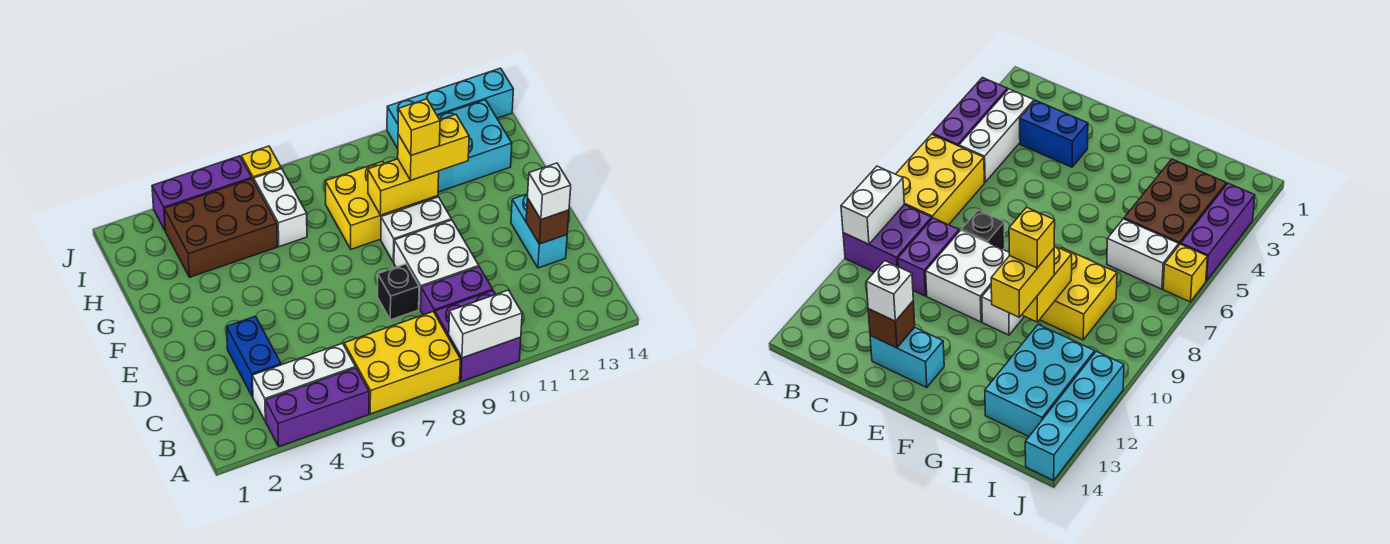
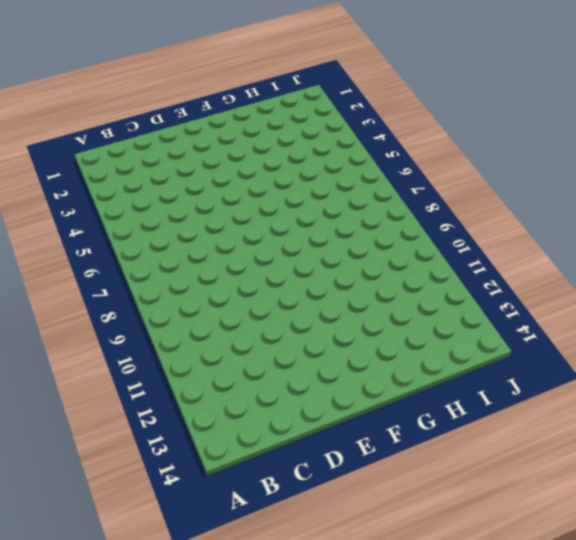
none -> purple 1x3 brick [265,368,369,447]
none -> yellow 2x3 brick [344,312,460,414]
none -> purple 2x2 brick [435,291,521,382]

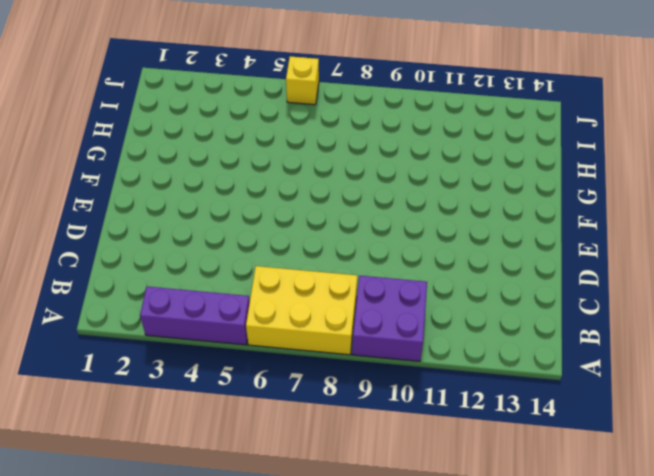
none -> white 1x3 brick [252,343,356,422]
none -> blue 1x2 brick [227,316,281,397]
none -> purple 1x2 brick [421,267,493,315]

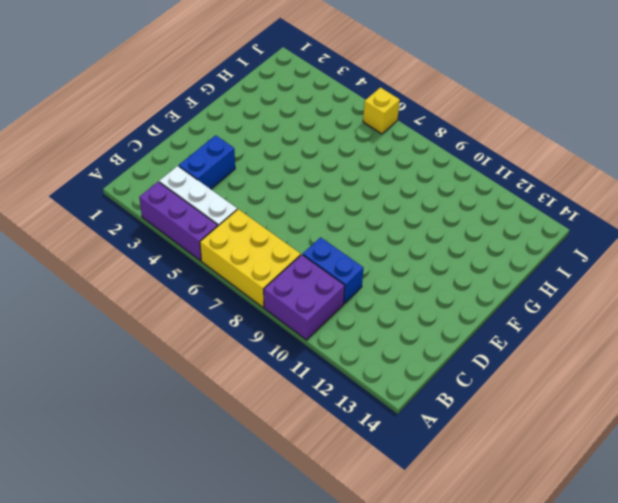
blue 1x2 brick [303,237,364,303] -> purple 1x2 brick [421,267,493,315]
none -> black 1x1 brick [378,264,419,320]
none -> white 2x2 brick [394,220,479,309]
none -> cyan 1x2 brick [511,194,567,268]

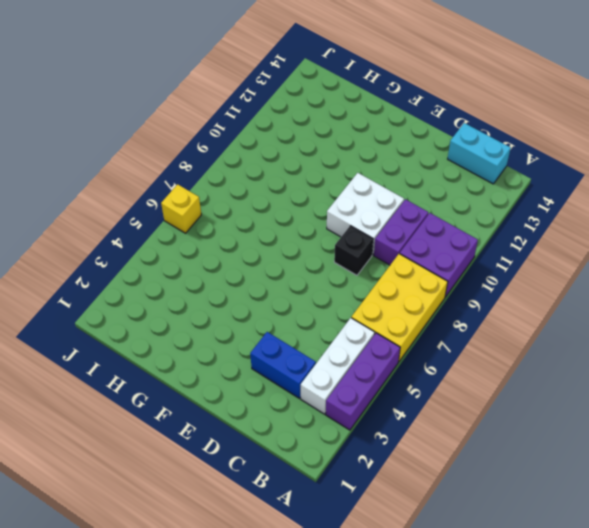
cyan 1x2 brick [448,123,511,184] -> cyan 1x2 brick moved to [511,194,567,268]
none -> white 1x2 brick [381,197,451,262]
none -> yellow 2x2 brick [325,161,409,249]
none -> brown 2x3 brick [164,179,277,277]

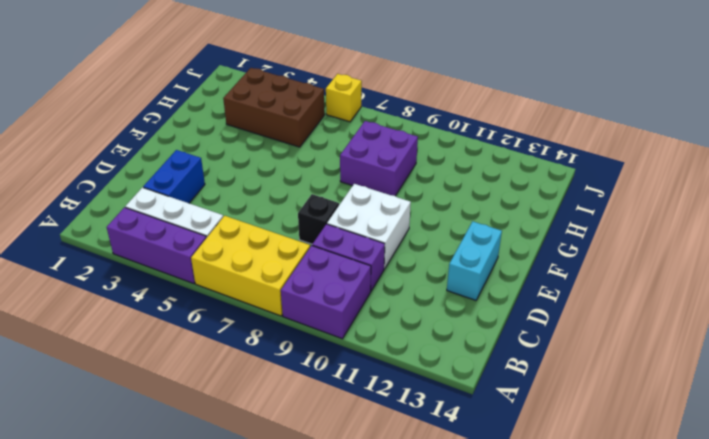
purple 2x2 brick [340,121,418,196] -> yellow 2x2 brick [325,161,409,249]
none -> white 1x2 brick [381,197,451,262]
none -> white 1x2 brick [254,169,307,247]
none -> cyan 2x3 brick [438,100,512,192]

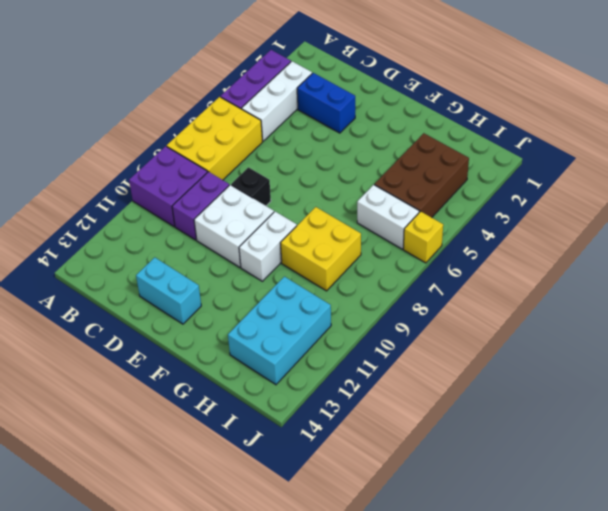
none -> purple 1x3 brick [152,156,252,231]
none -> cyan 1x4 brick [387,68,513,149]
none -> white 1x2 brick [449,290,522,358]

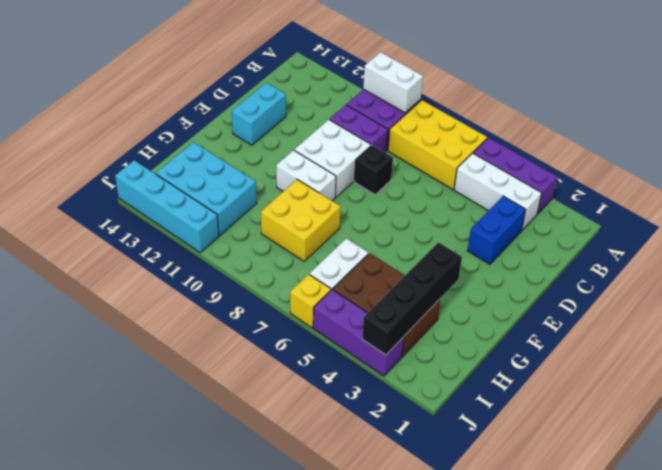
black 1x4 brick [362,242,462,355] -> none
none -> brown 1x1 brick [526,198,569,244]
none -> yellow 1x2 brick [368,159,439,215]
none -> white 1x1 brick [528,163,571,220]

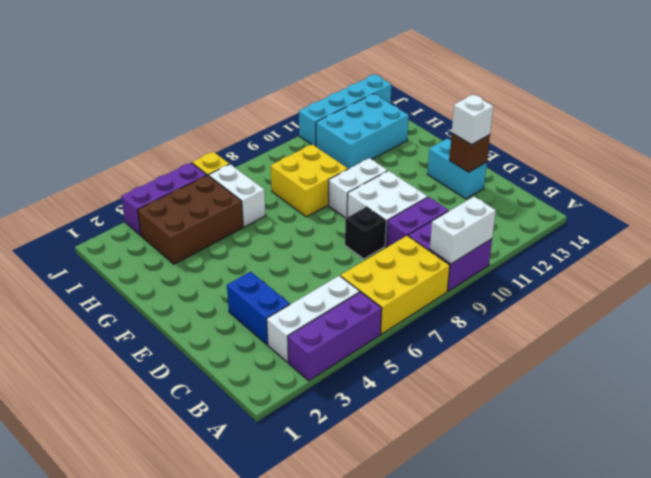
none -> yellow 1x2 brick [368,159,439,215]
none -> yellow 1x2 brick [398,114,469,180]
none -> yellow 1x1 brick [398,99,440,155]

